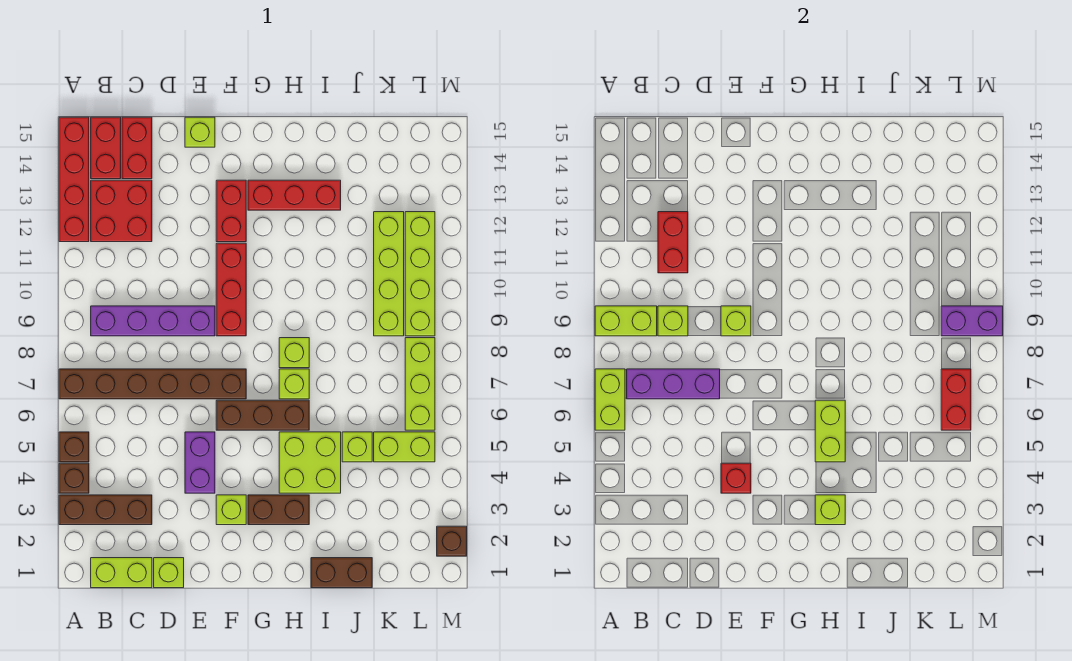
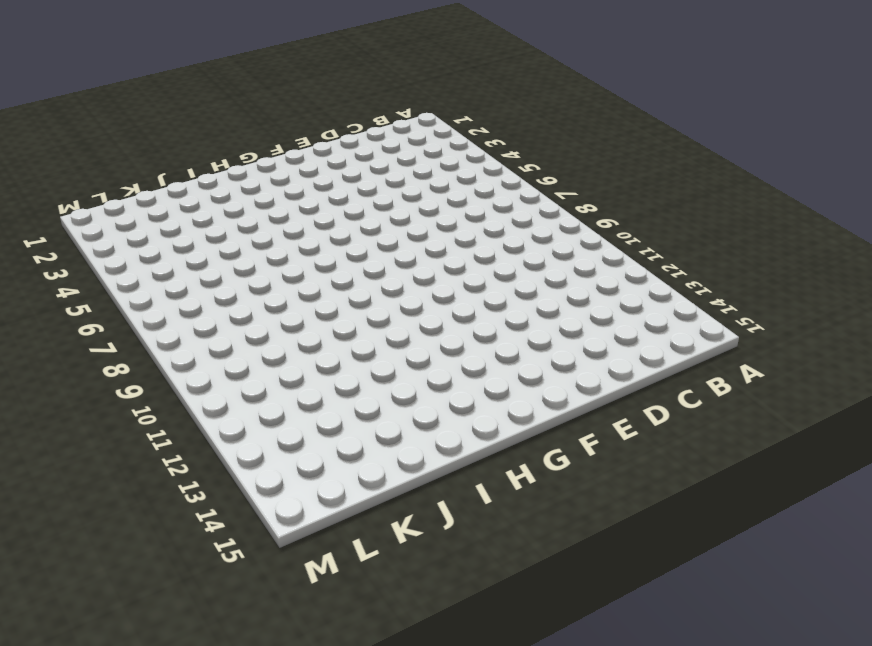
none -> brown 1x3 brick [59,495,152,525]
none -> brown 1x1 brick [59,463,89,493]
none -> brown 1x1 brick [59,432,89,462]
none -> brown 1x6 brick [59,369,246,399]

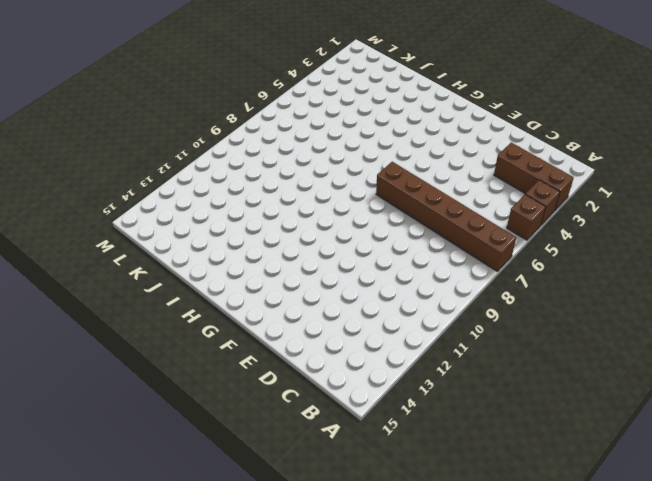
none -> red 1x4 brick [59,117,89,242]
none -> lime 1x2 brick [91,558,152,588]
none -> purple 1x4 brick [91,306,215,336]
none -> red 2x2 brick [91,180,152,242]

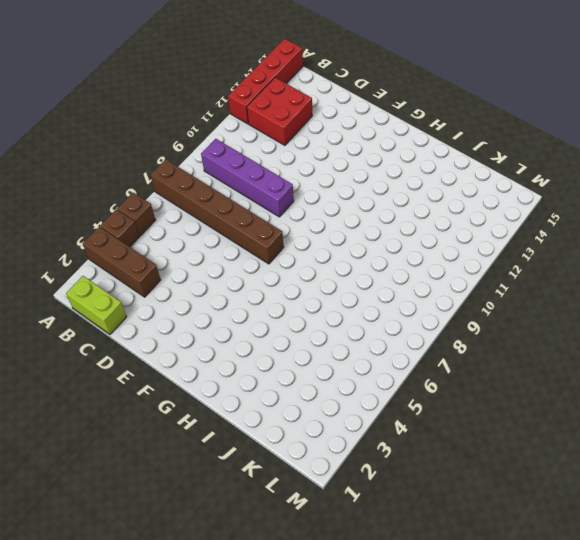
none -> red 1x2 brick [91,117,121,179]
none -> red 1x2 brick [122,117,152,179]
none -> lime 1x1 brick [154,558,184,588]
none -> purple 1x2 brick [185,432,215,493]

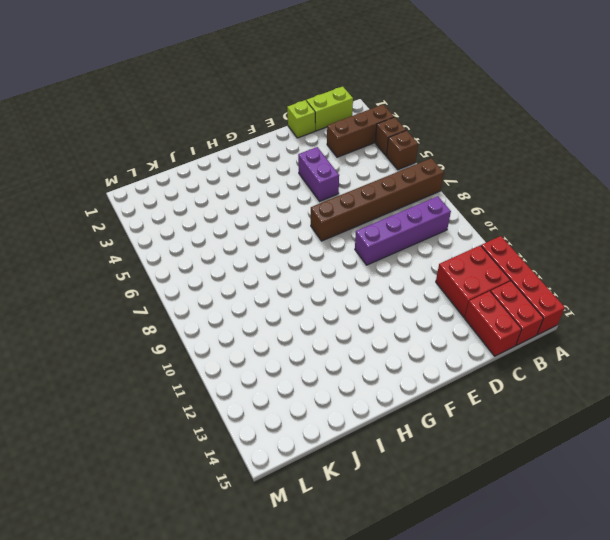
none -> lime 1x1 brick [185,117,215,147]
none -> lime 1x1 brick [216,495,246,525]
none -> brown 1x3 brick [216,400,309,430]
none -> red 1x3 brick [216,243,246,336]

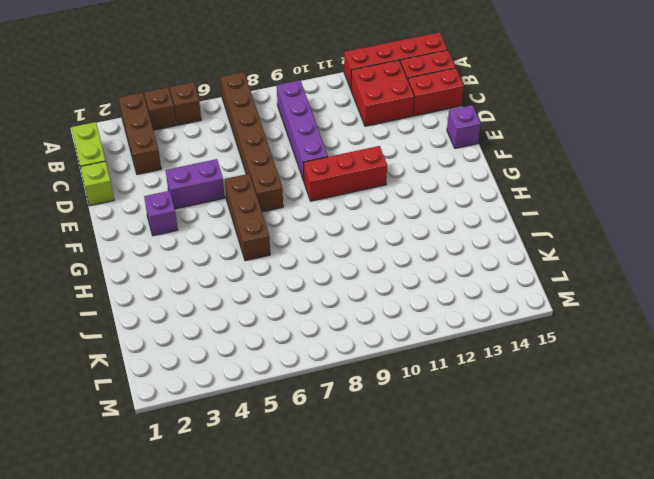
purple 1x1 brick [447,105,481,148] -> lime 1x1 brick [185,117,215,147]
purple 1x1 brick [144,191,178,236] -> lime 1x1 brick [216,495,246,525]
none -> red 1x2 brick [216,180,246,242]
none -> brown 1x2 brick [248,495,309,525]
none -> red 1x3 brick [248,180,341,210]
none -> lime 2x2 brick [279,432,341,493]

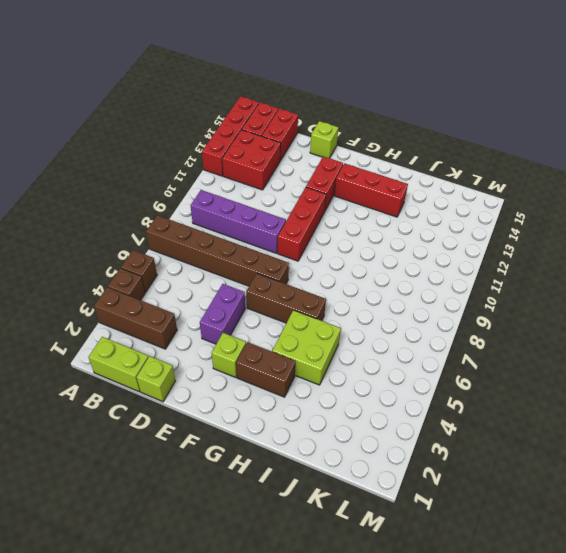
none -> lime 1x1 brick [279,369,309,399]
none -> lime 1x1 brick [279,338,309,368]
none -> brown 1x2 brick [311,558,372,588]
none -> lime 1x1 brick [342,432,372,462]

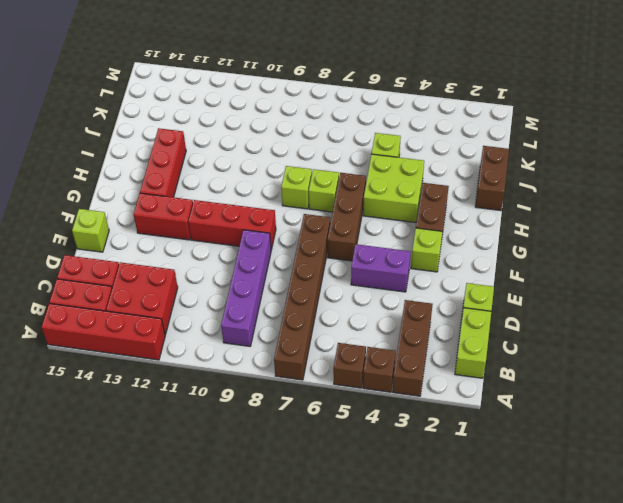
none -> lime 1x2 brick [374,432,435,462]
none -> lime 1x4 brick [374,212,404,336]
none -> lime 1x3 brick [405,338,435,430]
none -> lime 1x4 brick [405,212,435,336]

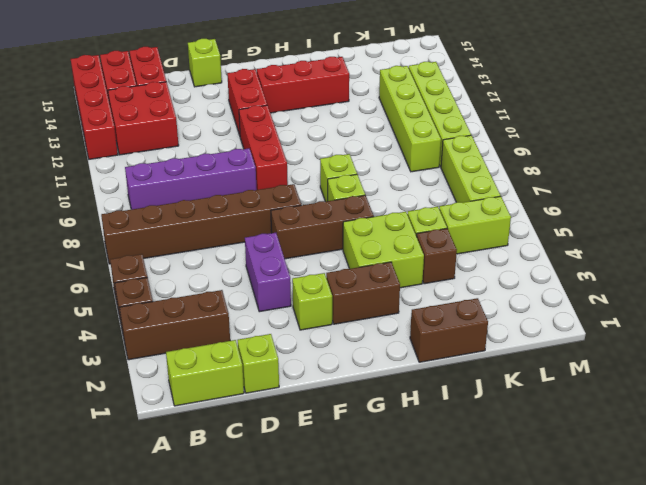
brown 1x1 brick [417,229,457,284] -> brown 1x1 brick moved to [437,526,467,556]
none -> lime 1x2 brick [595,369,625,430]
none -> lime 1x2 brick [595,306,657,336]
none -> purple 1x3 brick [627,369,720,399]
none -> lime 1x1 brick [658,306,688,336]

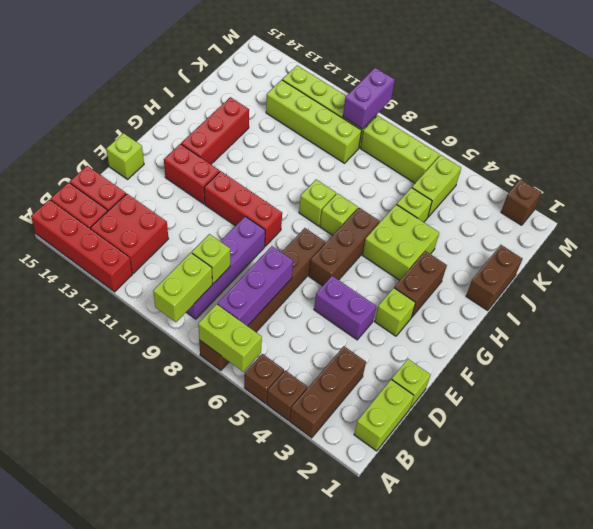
none -> red 1x2 brick [658,212,688,273]
none -> red 1x1 brick [721,463,751,493]
none -> lime 1x1 brick [721,306,751,336]
none -> lime 1x1 brick [815,495,845,525]

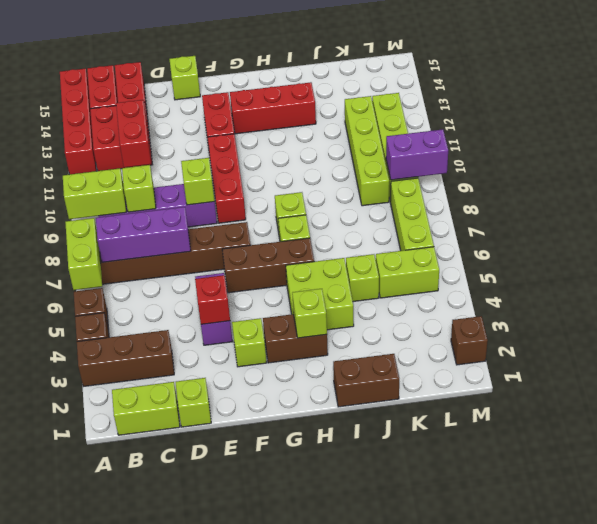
none -> lime 1x2 brick [815,400,845,462]
none -> red 1x2 brick [941,369,971,430]

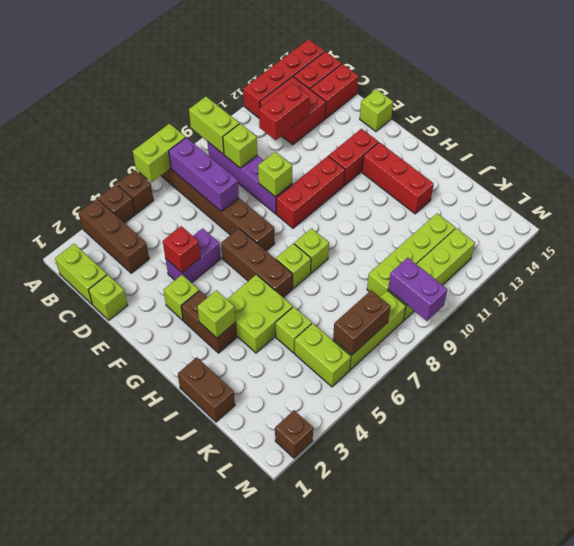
brown 1x2 brick [333,290,390,355] -> red 1x2 brick [941,369,971,430]
none -> lime 1x2 brick [815,400,845,462]

